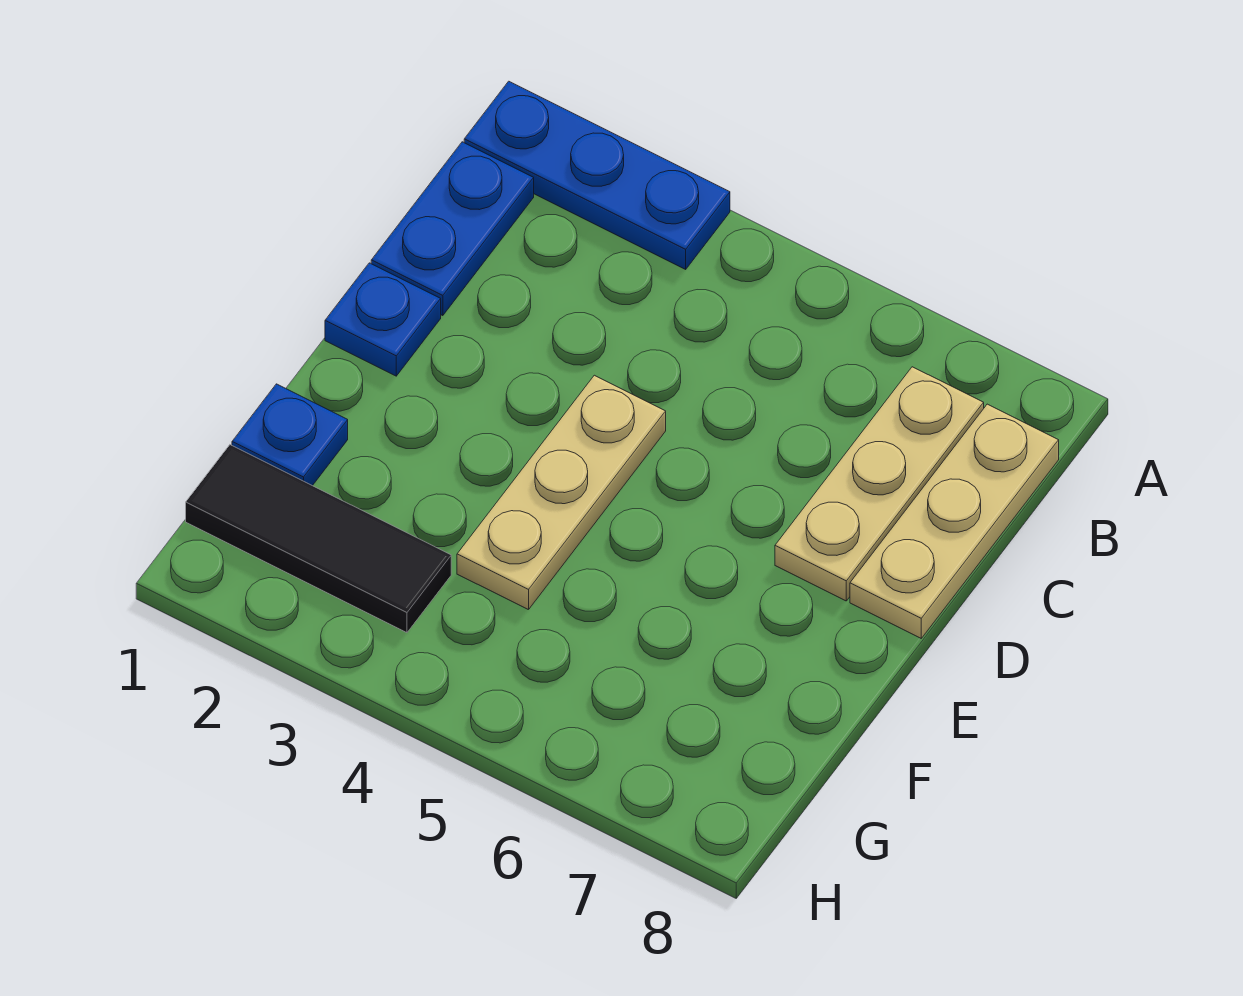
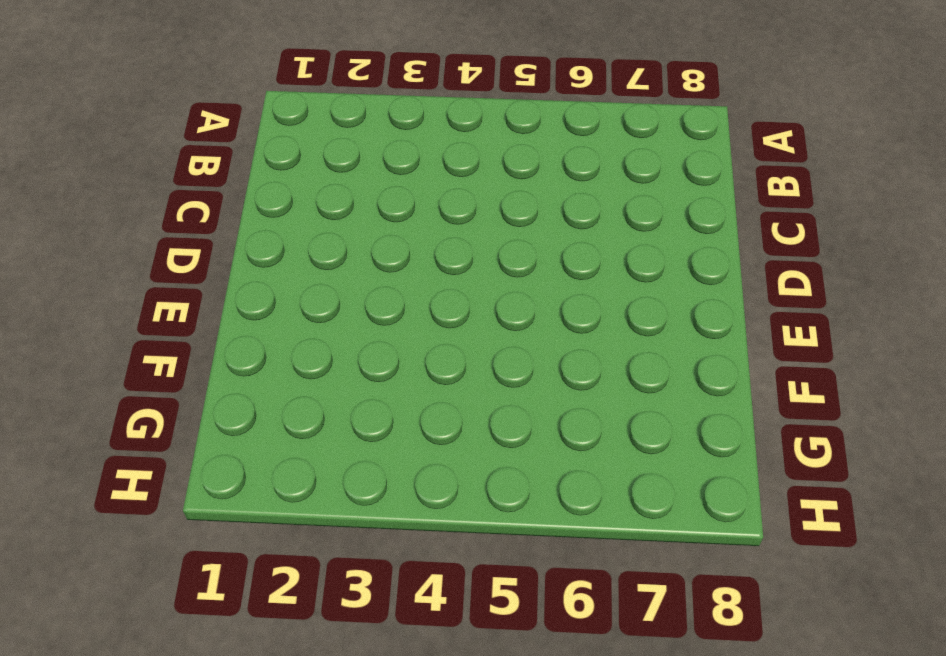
none -> blue 1x3 plate [464,81,730,269]
none -> blue 1x2 plate [371,142,534,316]

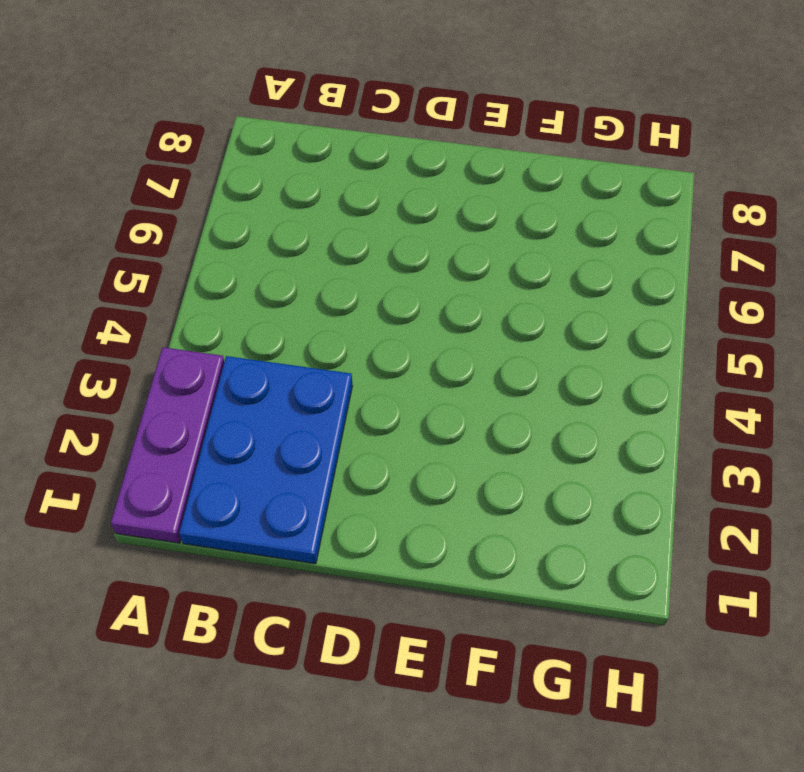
purple 1x3 plate [111,347,224,543] -> blue 1x3 plate [464,81,730,269]
blue 2x3 plate [179,356,352,564] -> blue 1x2 plate [371,142,534,316]
none -> tan 1x3 plate [775,367,984,601]
none -> tan 1x3 plate [850,404,1059,638]

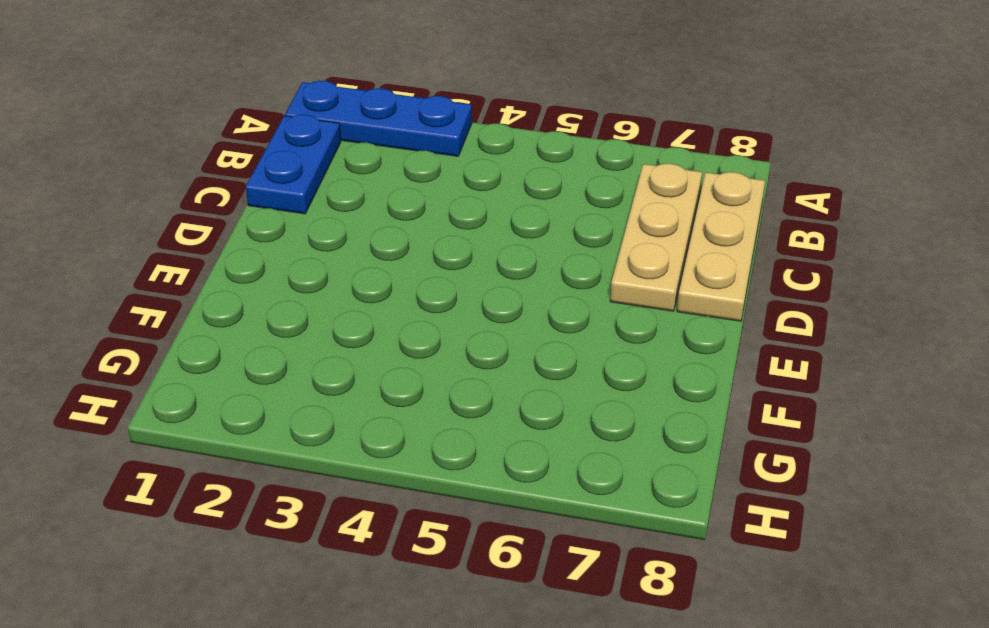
none -> blue 1x1 plate [325,263,441,376]
none -> tan 1x3 plate [457,375,666,610]

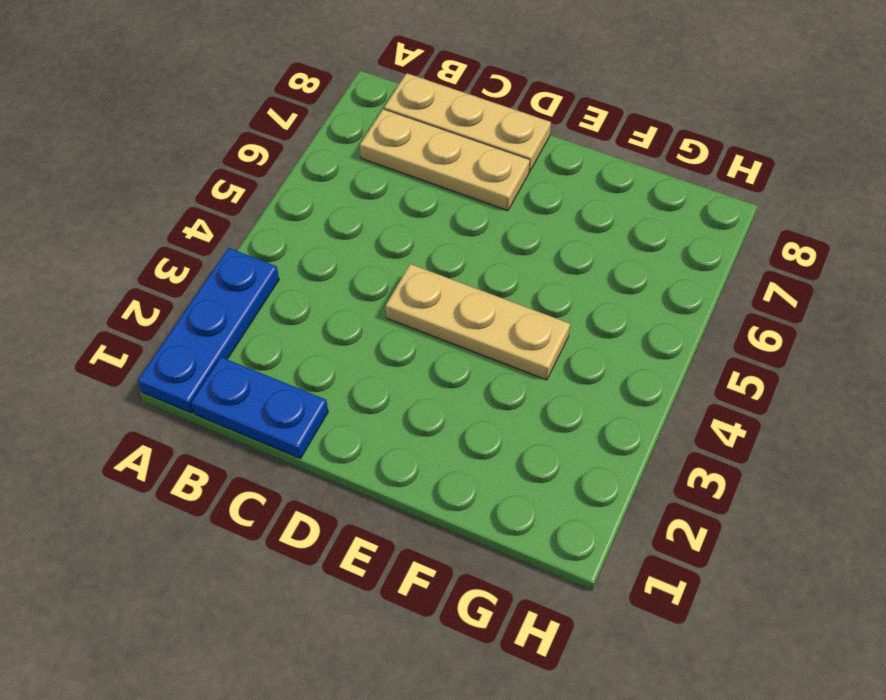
none -> blue 1x1 plate [325,263,441,376]
none -> blue 1x1 plate [232,384,348,486]

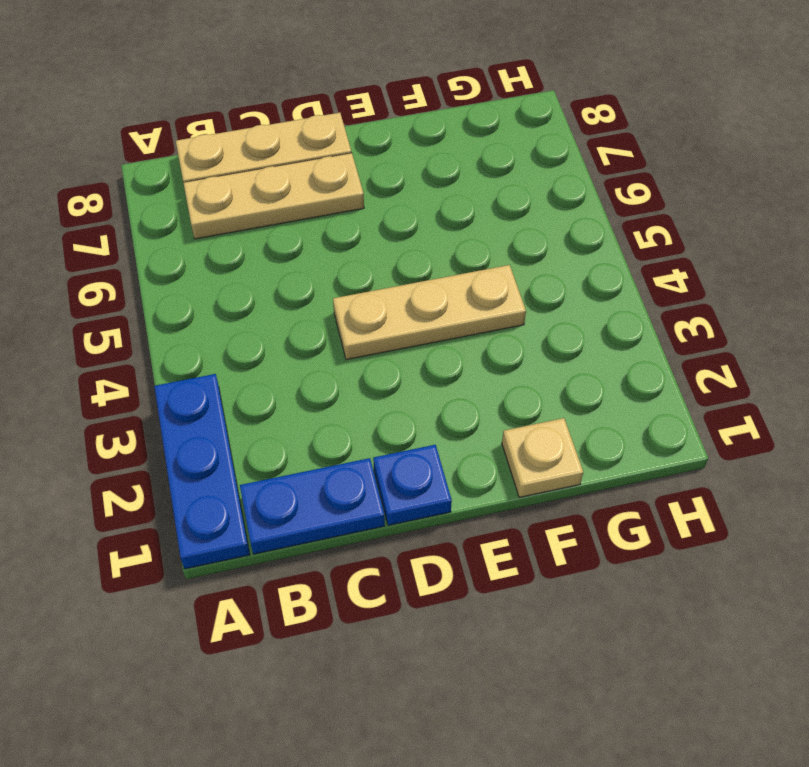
tan 1x1 plate [502,418,583,498] -> blue 1x1 plate [232,384,348,486]
none -> black 1x3 tile [186,445,451,633]

